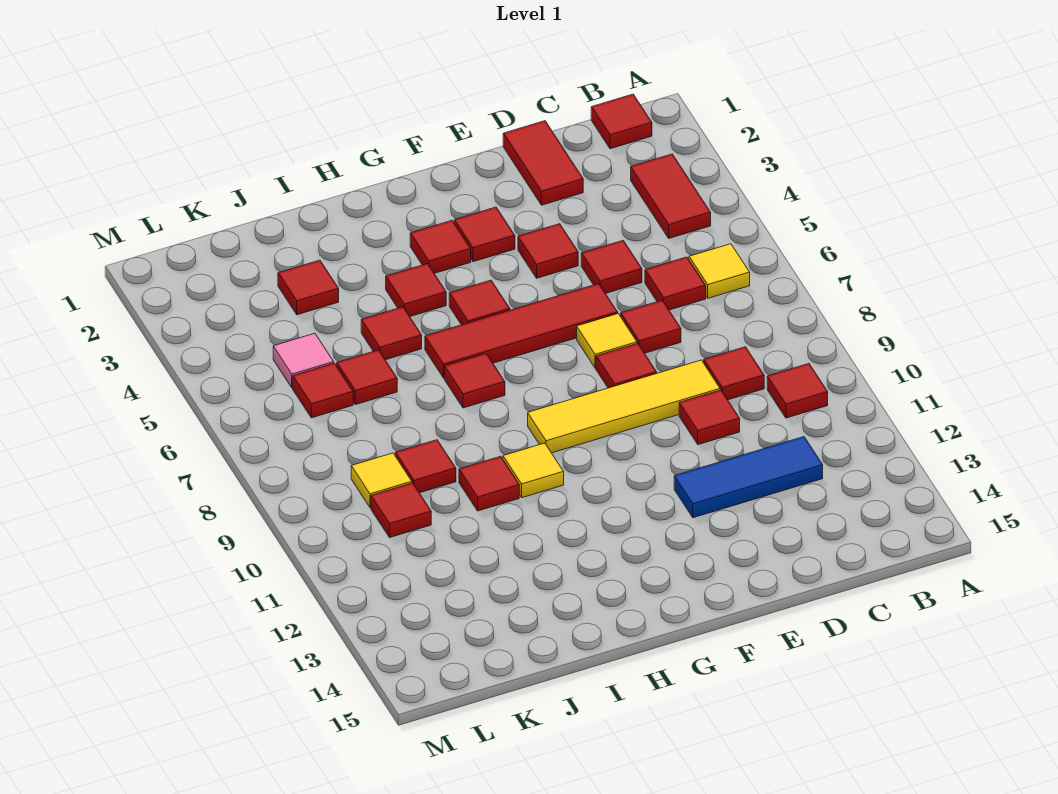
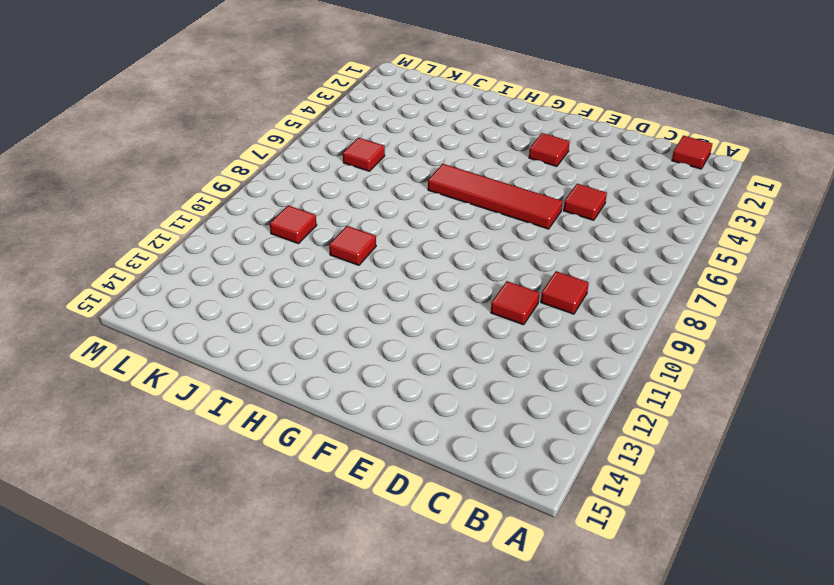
none -> red 1x2 tile [631,154,711,238]
none -> yellow 1x1 tile [689,244,750,298]
none -> red 1x1 tile [767,364,828,418]
none -> red 1x1 tile [645,257,706,310]

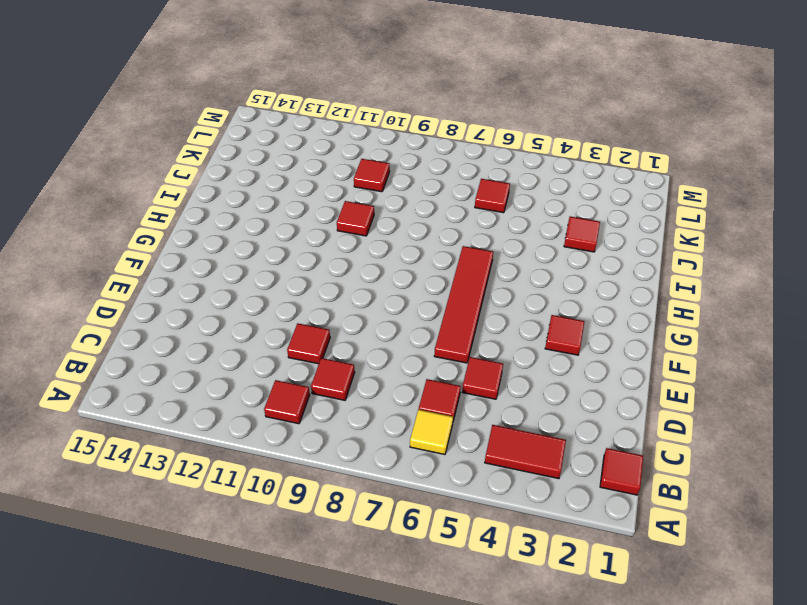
none -> blue 1x3 tile [674,437,823,518]
none -> red 1x2 tile [503,121,583,205]
none -> red 1x1 tile [621,300,681,353]
none -> yellow 1x4 tile [528,360,720,453]

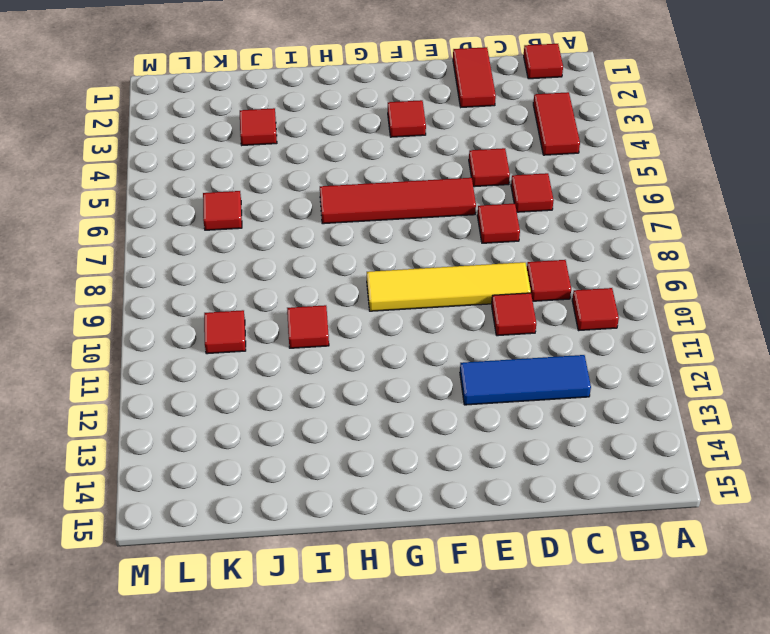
none -> yellow 1x1 tile [689,244,750,298]
none -> red 1x1 tile [518,224,578,278]
none -> yellow 1x1 tile [577,314,637,368]
none -> red 1x1 tile [596,343,657,388]

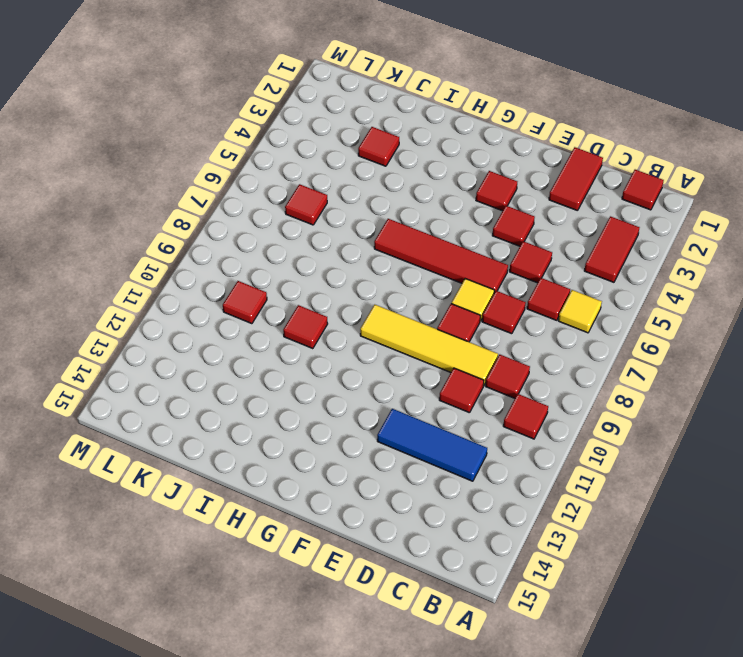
none -> red 1x1 tile [410,220,471,273]
none -> red 1x1 tile [449,280,510,325]
none -> red 1x1 tile [386,264,446,316]
none -> red 1x1 tile [444,353,505,408]

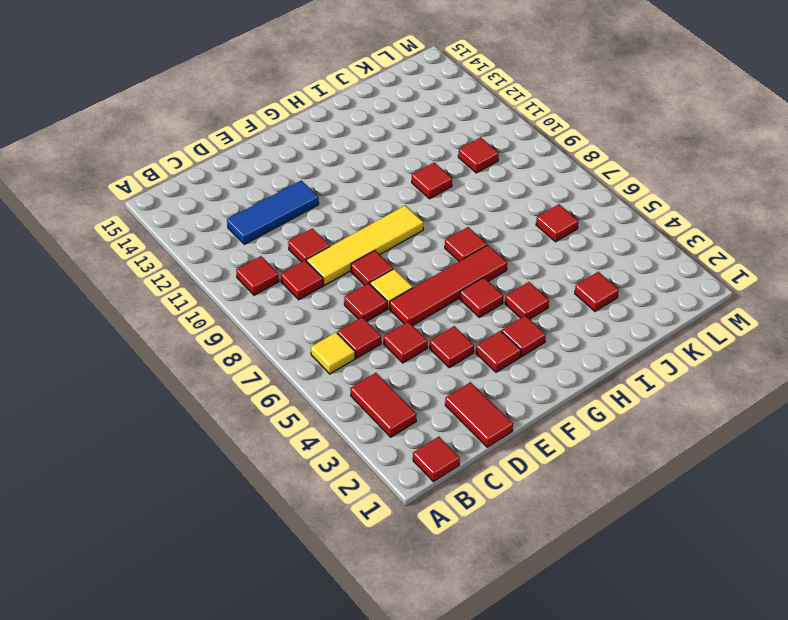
none -> yellow 1x1 tile [503,443,564,498]
none -> red 1x1 tile [361,307,422,360]
none -> red 1x1 tile [337,350,397,405]
none -> red 1x1 tile [395,440,456,493]

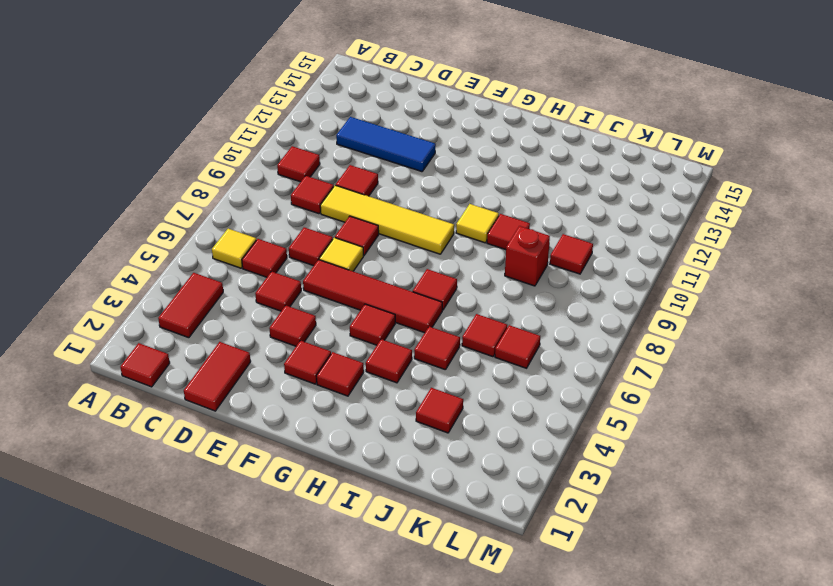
red 1x1 brick [505,226,550,286] -> red 1x1 tile [395,440,456,493]
none -> pink 1x1 tile [273,333,334,388]
none -> yellow 1x1 tile [351,453,412,508]

